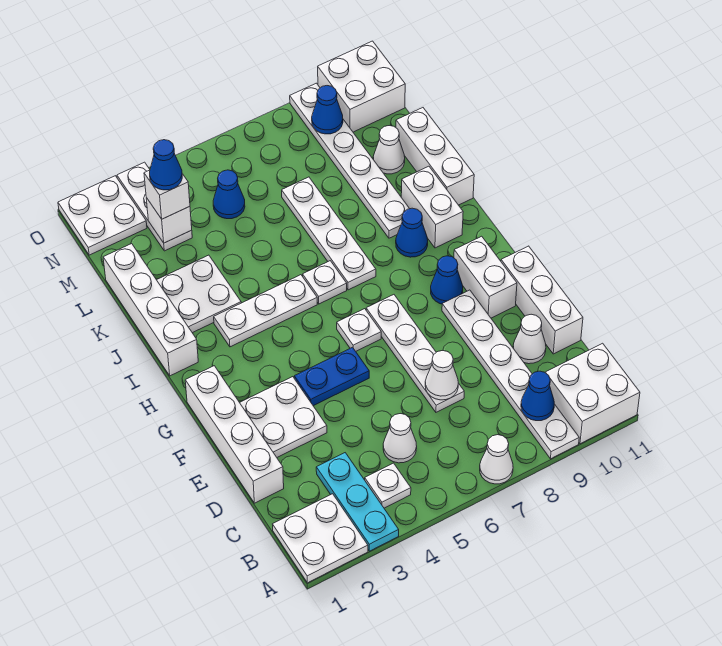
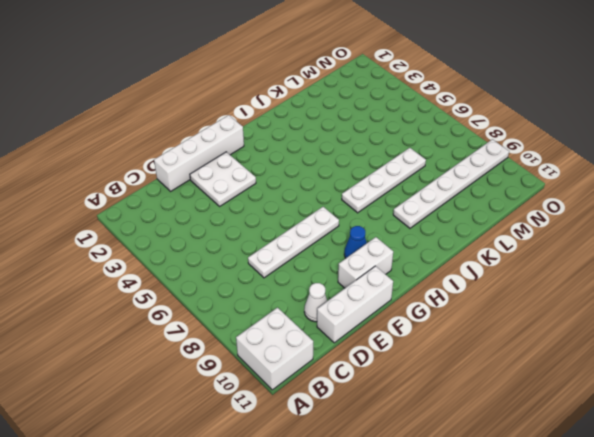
none -> white 2x2 plate [273,494,368,583]
none -> cyan 1x3 plate [316,453,399,551]
none -> white 1x1 cone [480,435,513,484]
none -> white 1x6 plate [442,290,579,459]

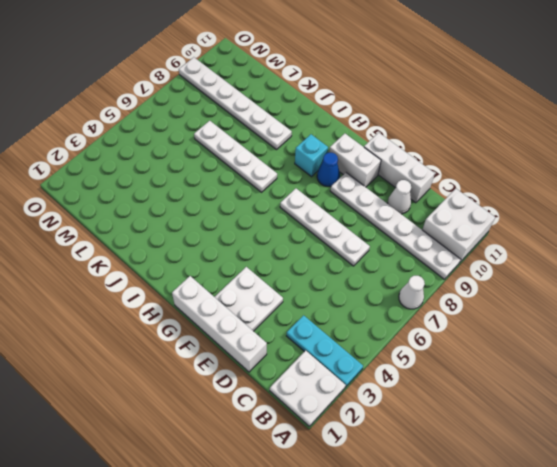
cyan 1x1 brick [295,134,328,177] -> none
none -> white 1x1 plate [365,463,411,508]
none -> white 1x1 cone [383,414,417,463]
none -> blue 1x2 plate [294,347,369,406]
none -> white 1x1 plate [337,309,381,351]

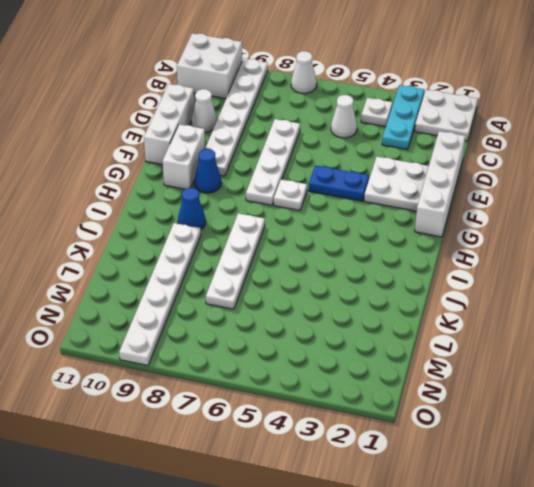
none -> white 1x4 brick [103,244,198,376]
none -> white 1x3 plate [214,275,317,347]
none -> white 1x1 plate [303,261,347,304]
none -> white 1x2 brick [401,166,463,248]

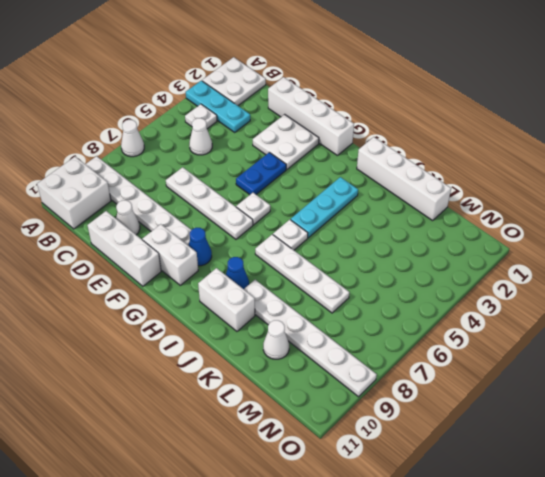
cyan 1x3 plate [291,177,358,238] -> white 1x3 plate [214,275,317,347]
none -> white 2x2 plate [157,255,241,333]
none -> white 1x3 brick [396,108,474,205]
none -> white 1x3 plate [117,162,192,251]
none -> blue 1x1 cone [213,170,245,219]

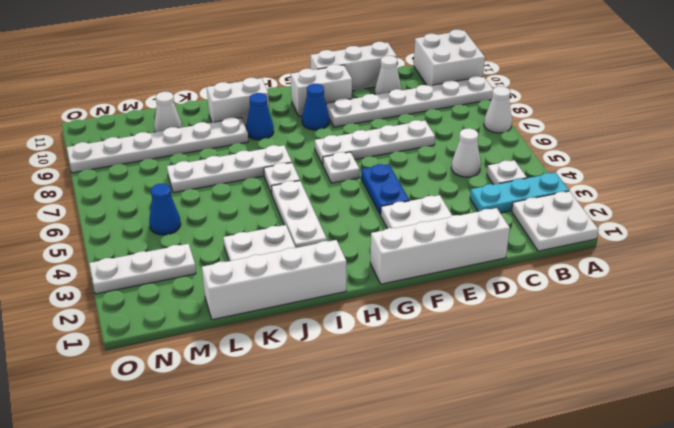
none -> white 1x3 brick [396,108,474,205]
none -> white 2x2 plate [58,176,147,255]
none -> white 2x2 brick [318,41,405,132]
none -> blue 1x1 cone [521,371,554,421]

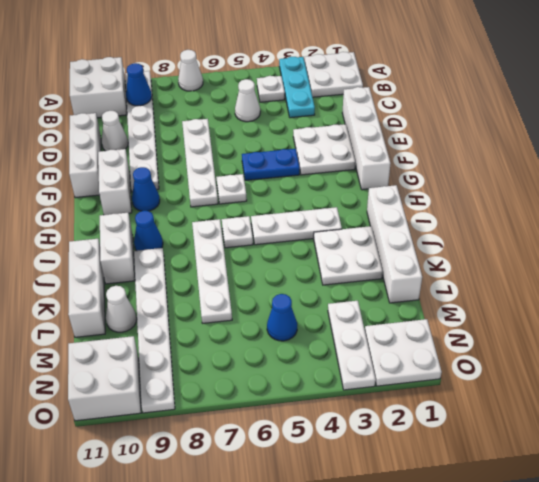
none -> white 1x1 cone [425,351,458,400]
none -> white 1x1 brick [146,198,192,243]
none -> blue 1x1 cone [312,86,343,134]
none -> white 1x1 brick [144,170,190,219]

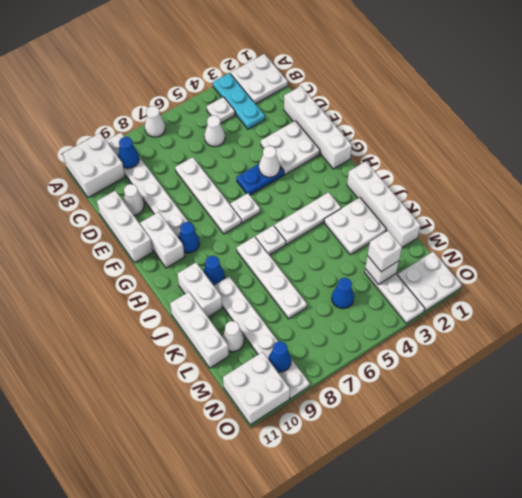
white 1x1 cone [259,146,280,177] -> white 1x1 cone moved to [425,351,458,400]
none -> blue 1x1 cone [150,140,182,190]

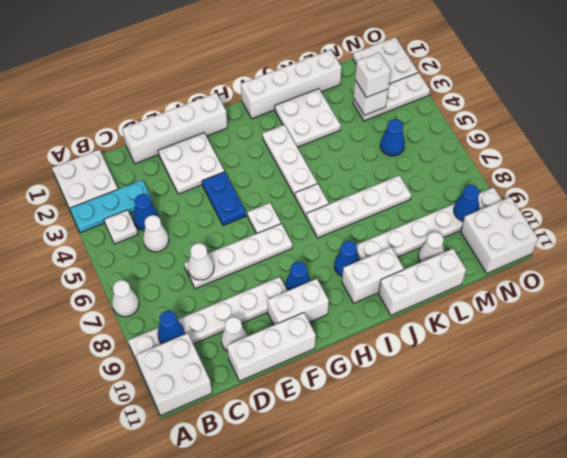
blue 1x1 cone [133,194,158,231] -> blue 1x1 cone moved to [150,140,182,190]

